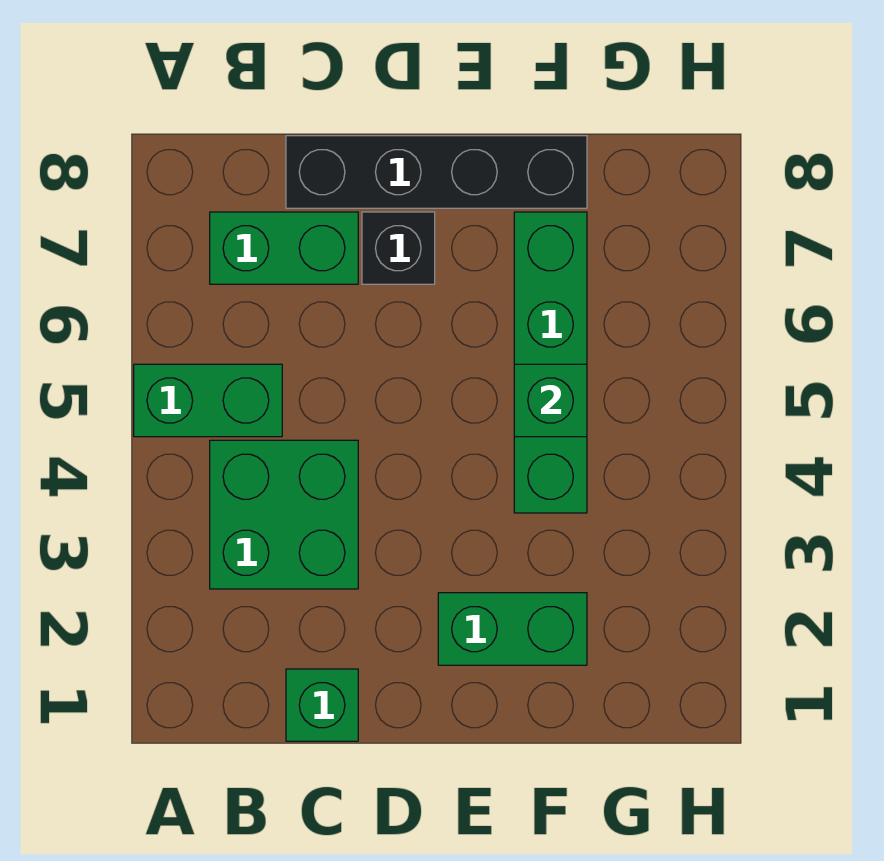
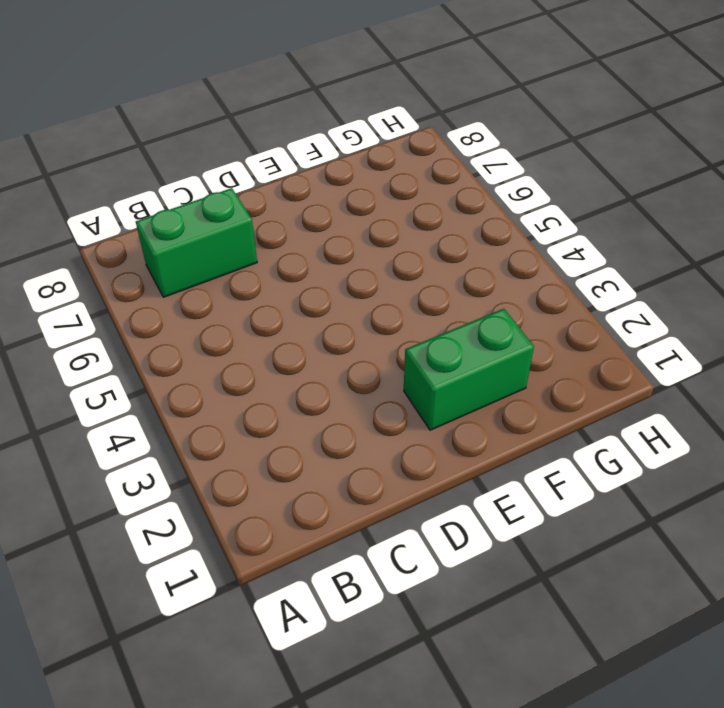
none -> green 1x2 brick [134,364,282,437]
none -> green 2x2 brick [210,440,358,589]

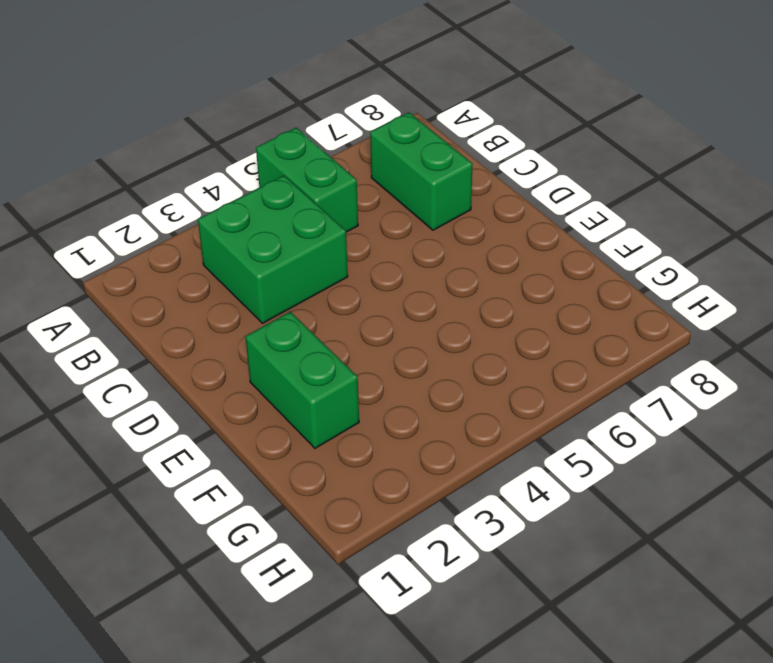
none -> green 1x1 brick [286,669,358,741]
none -> black 1x4 brick [286,136,587,208]

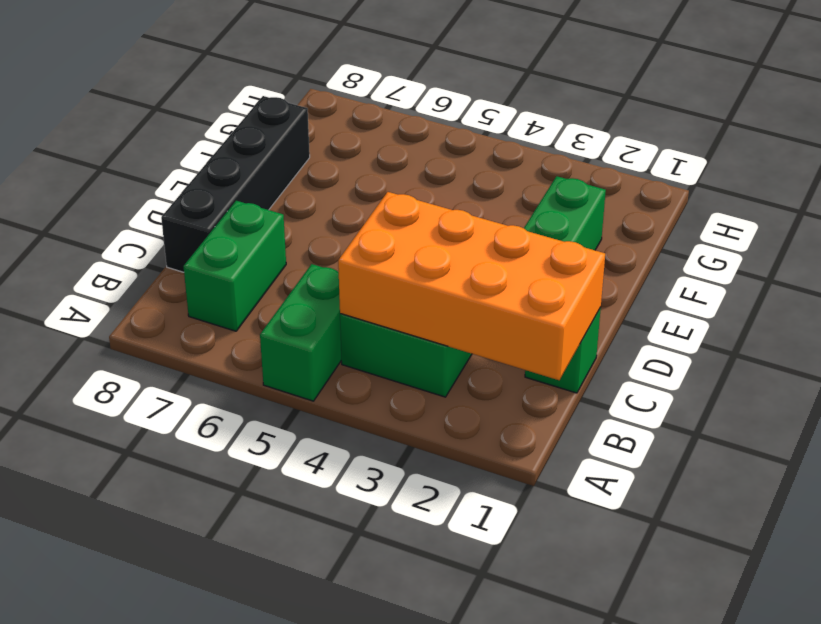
orange 2x4 brick [338,192,605,380] -> none
none -> black 1x1 brick [362,212,435,284]
none -> green 1x4 brick [514,212,587,513]

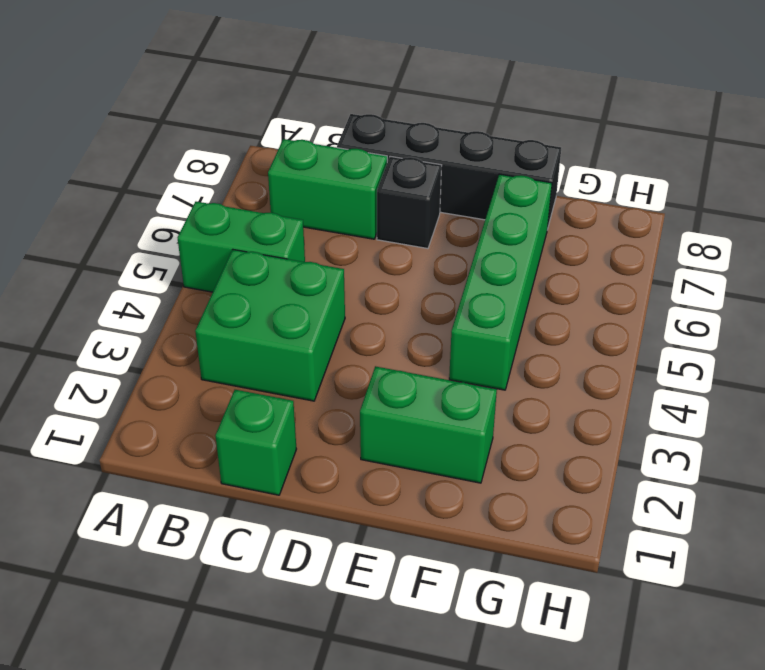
none -> green 1x1 brick [514,364,587,437]

